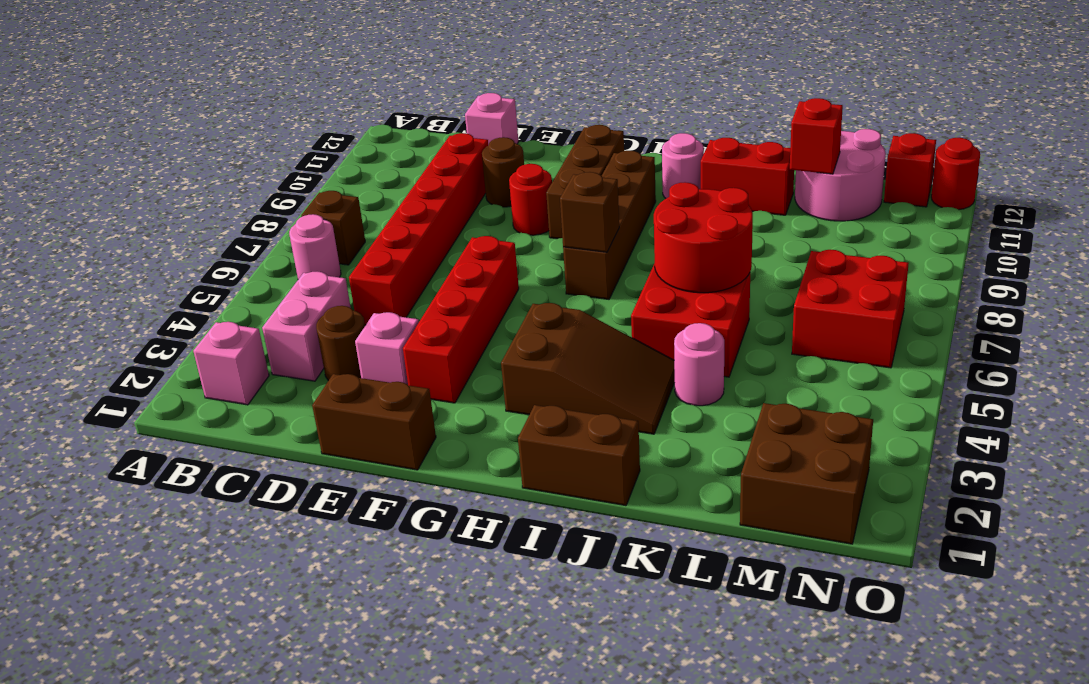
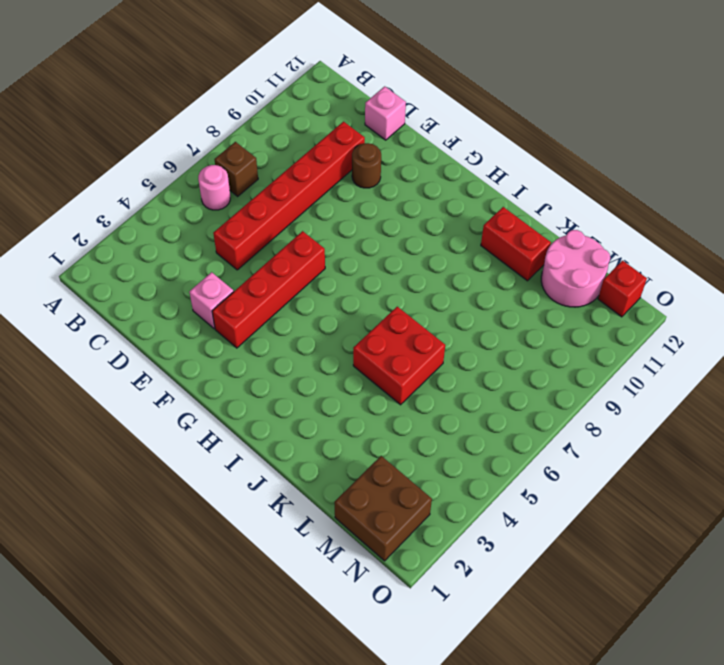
none -> pink 1x1 brick [193,322,269,405]
none -> pink 1x2 brick [262,272,351,381]
none -> brown 1x1 round brick [316,306,365,381]

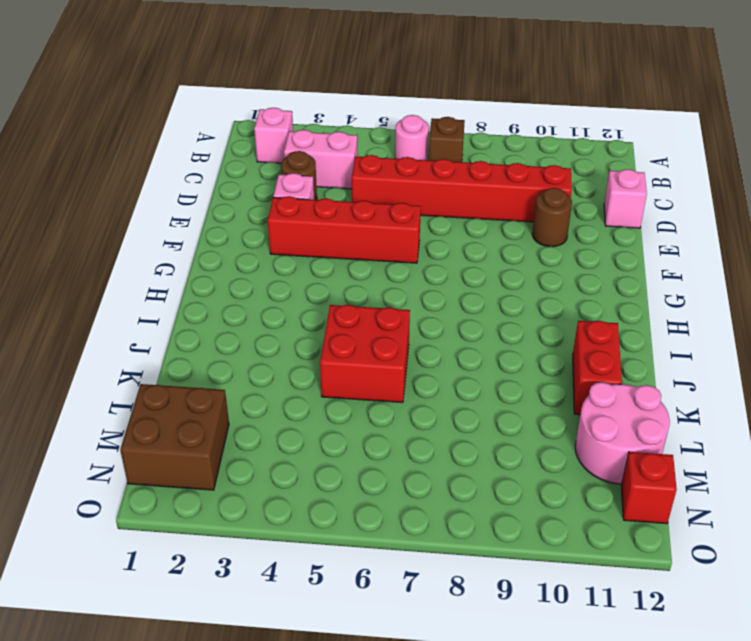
none -> brown 1x2 brick [312,374,436,470]
none -> red 1x1 round brick [509,164,552,235]
none -> brown 1x3 brick [546,125,624,239]

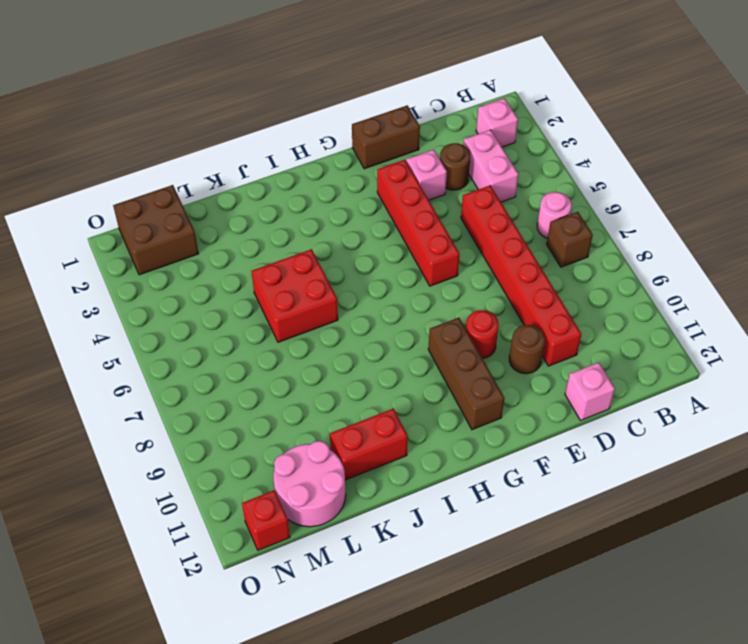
none -> brown 2x3 slope [501,303,675,434]
none -> brown 1x4 brick [563,151,656,299]
none -> brown 1x2 brick [518,405,640,506]

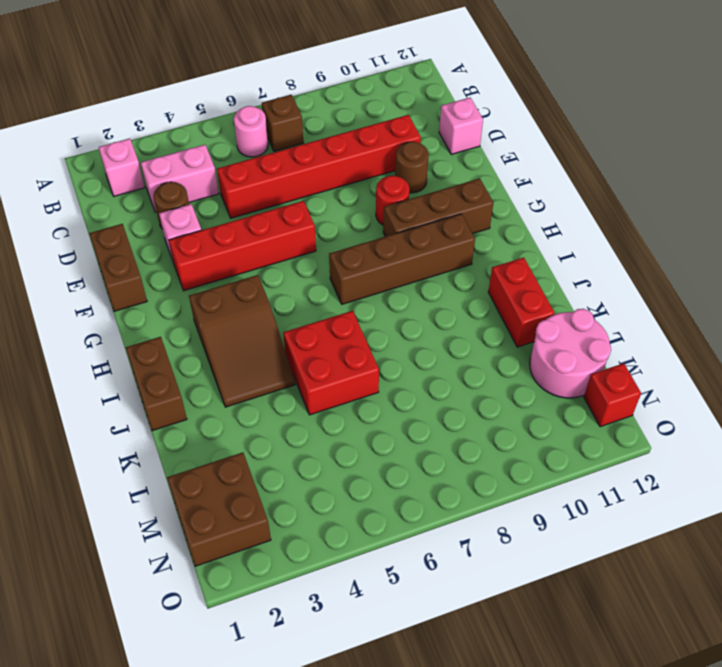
none -> pink 1x1 round brick [662,133,704,198]
none -> pink 1x1 round brick [674,323,724,406]
none -> red 2x2 brick [792,250,909,368]

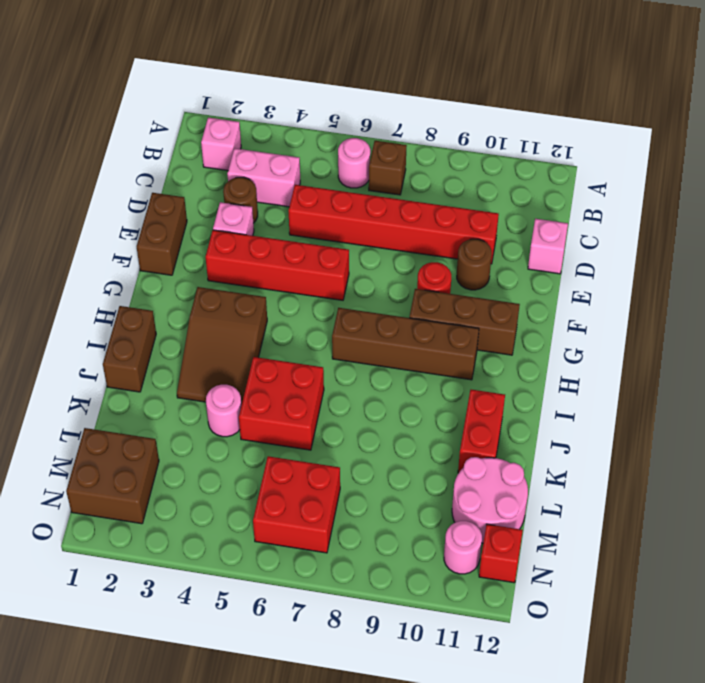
pink 1x1 round brick [444,521,482,574] -> pink 1x1 round brick moved to [662,133,704,198]
none -> red 1x1 round brick [931,138,980,210]
none -> brown 1x1 brick [560,172,619,252]
none -> red 2x2 round brick [654,182,753,293]

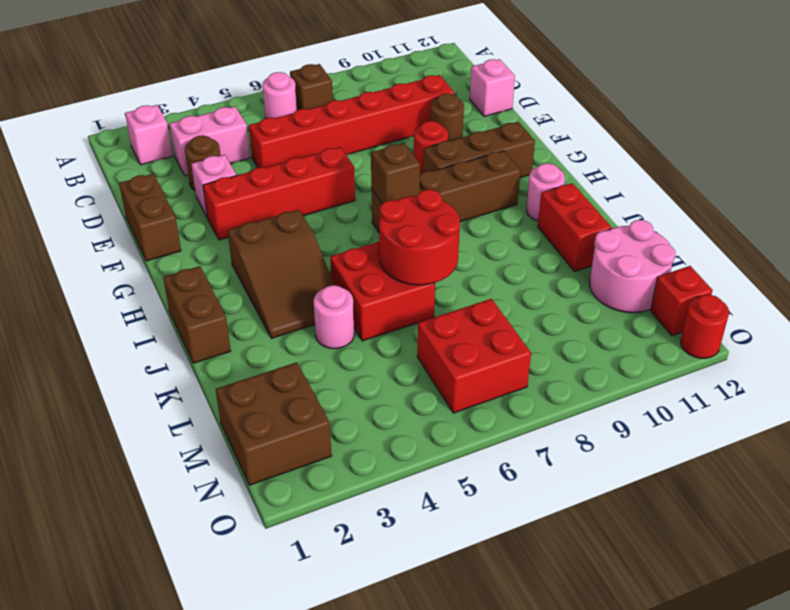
none -> red 1x1 brick [790,98,843,174]

